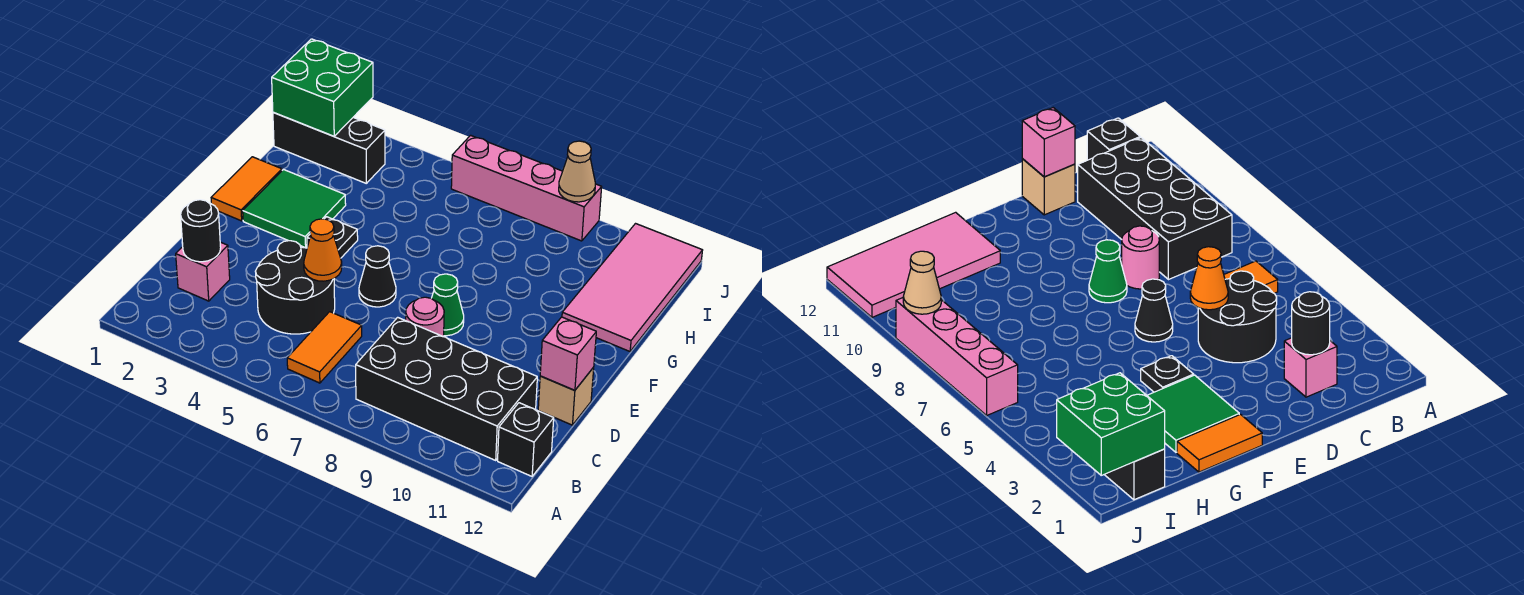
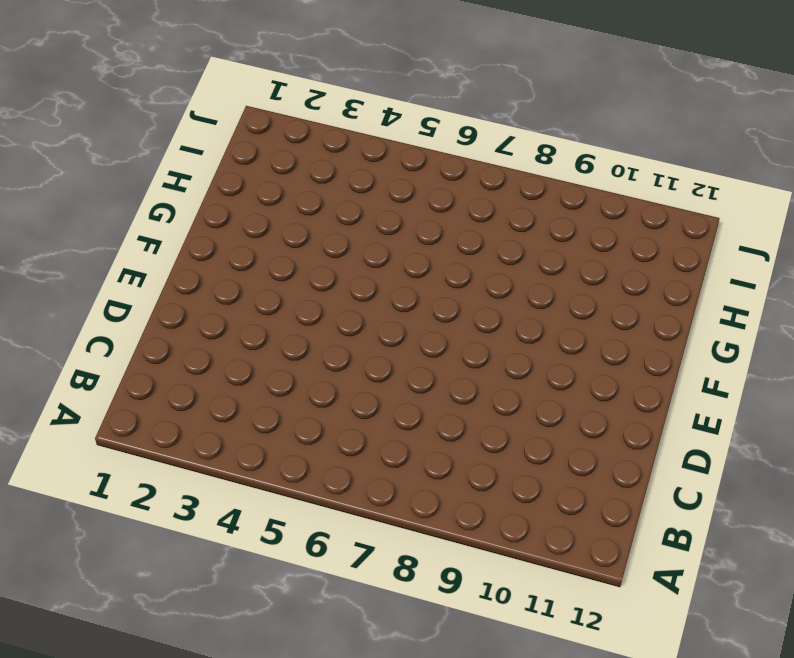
none -> orange 1x2 tile [287,312,362,383]
none -> black 2x4 brick [356,317,537,460]
none -> black 1x1 brick [498,403,554,476]

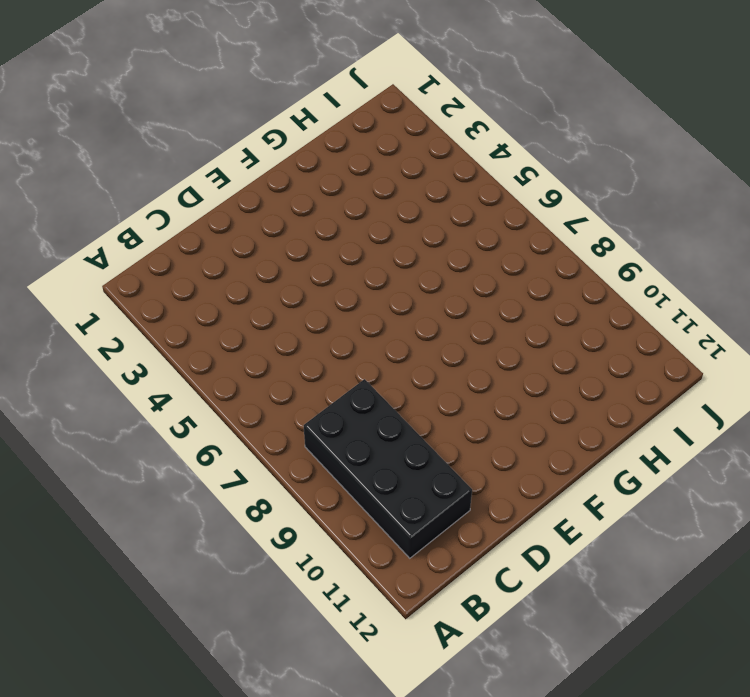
none -> orange 1x2 tile [287,312,362,383]
none -> black 1x1 brick [498,403,554,476]
none -> pink 1x1 brick [176,242,230,301]

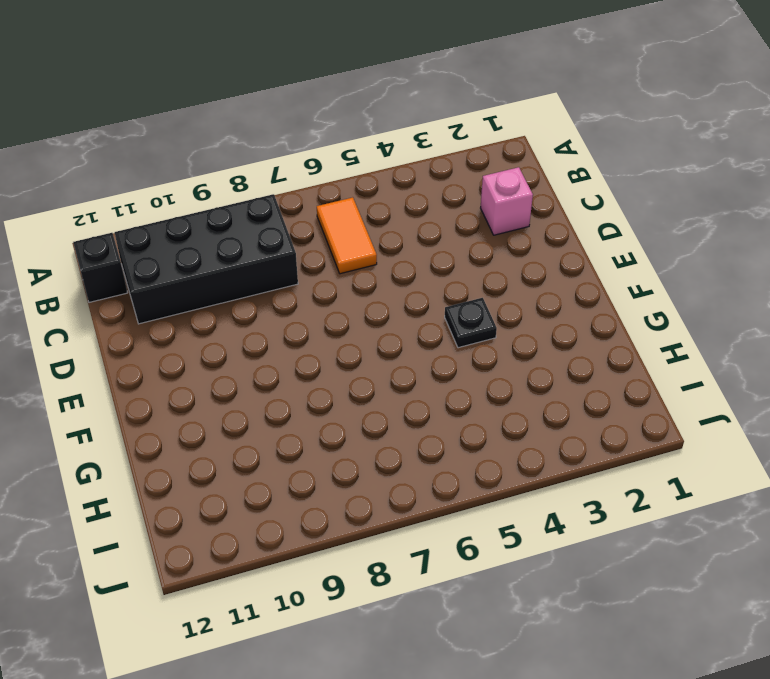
none -> black 2x2 round brick [255,241,335,334]
none -> pink 1x1 round brick [406,297,444,337]
none -> tan 1x1 brick [538,367,594,425]

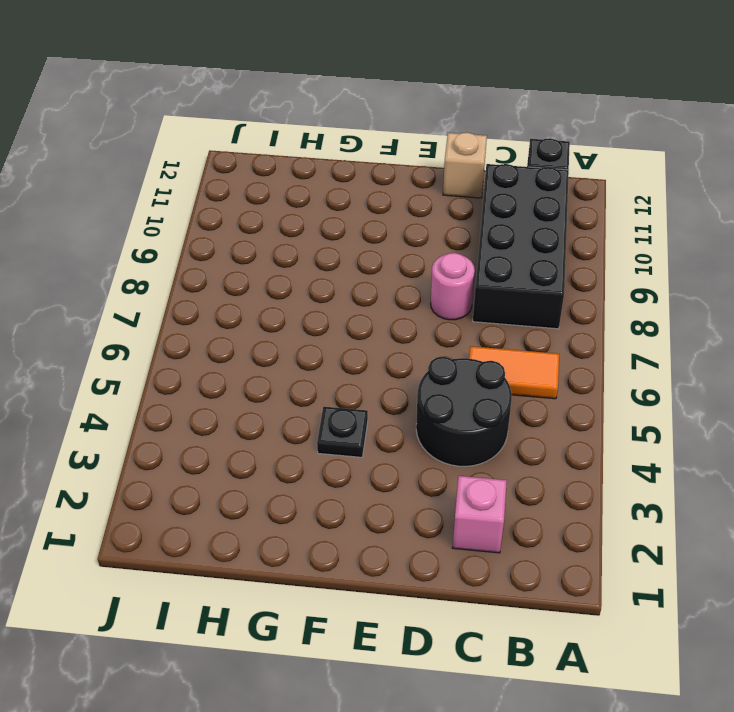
none -> black 1x1 cone [359,246,396,307]
none -> green 1x1 cone [431,274,464,336]
none -> orange 1x2 tile [211,157,282,221]

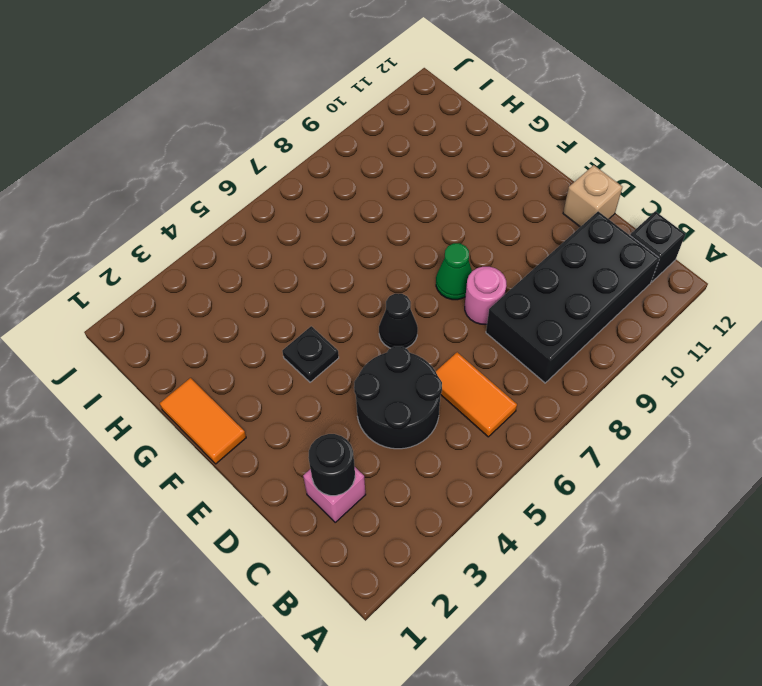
none -> green 2x2 tile [243,169,346,248]
none -> pink 2x4 tile [562,224,703,351]
none -> black 1x3 brick [273,112,385,183]

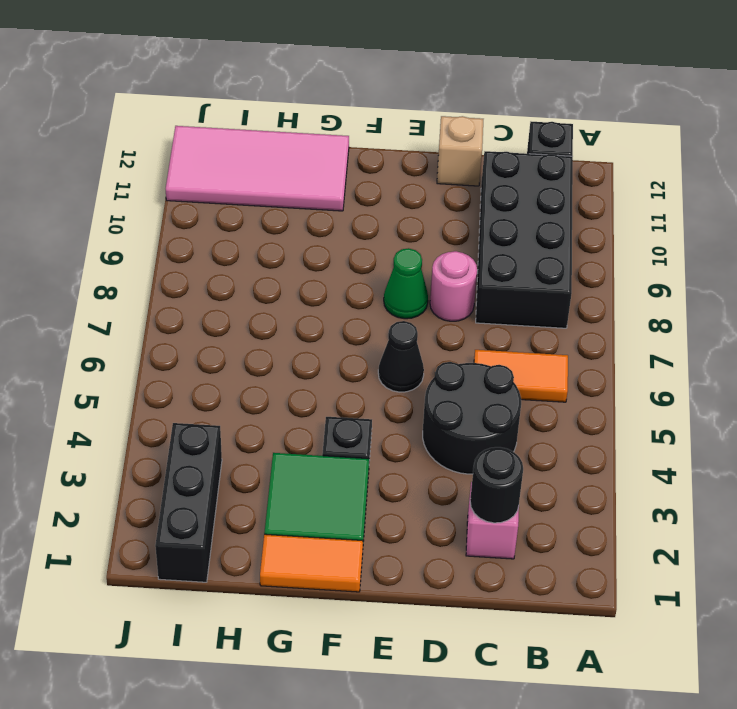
none -> pink 1x4 brick [451,135,602,241]
none -> orange 1x1 cone [304,219,342,281]
none -> pink 1x1 brick [540,317,596,390]

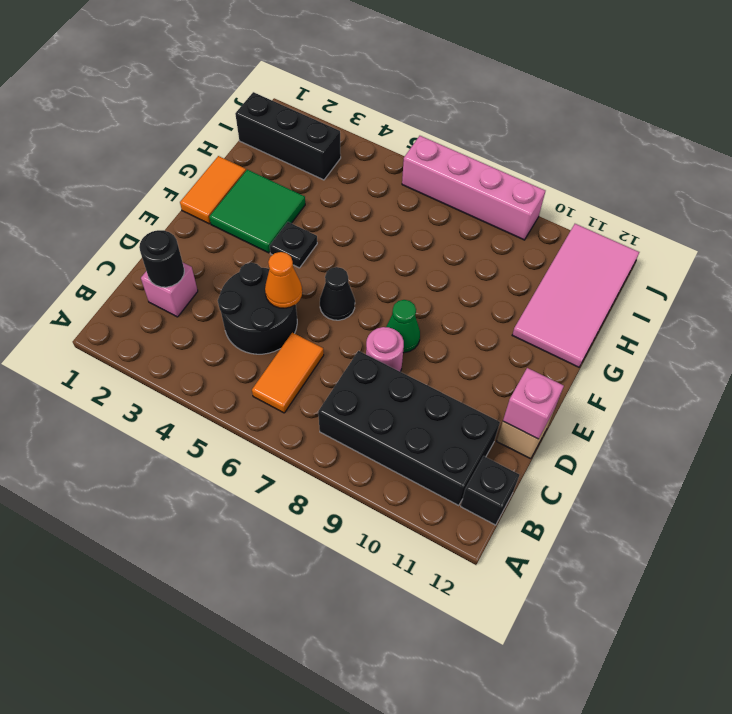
none -> green 2x2 brick [272,39,373,136]
none -> tan 1x1 cone [559,141,595,202]

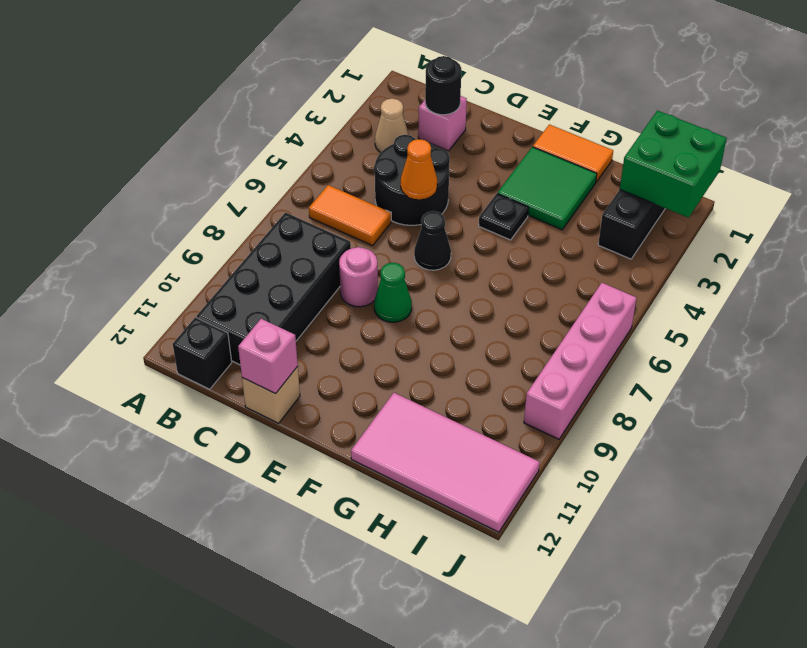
tan 1x1 cone [375,98,409,152] -> tan 1x1 cone moved to [559,141,595,202]

